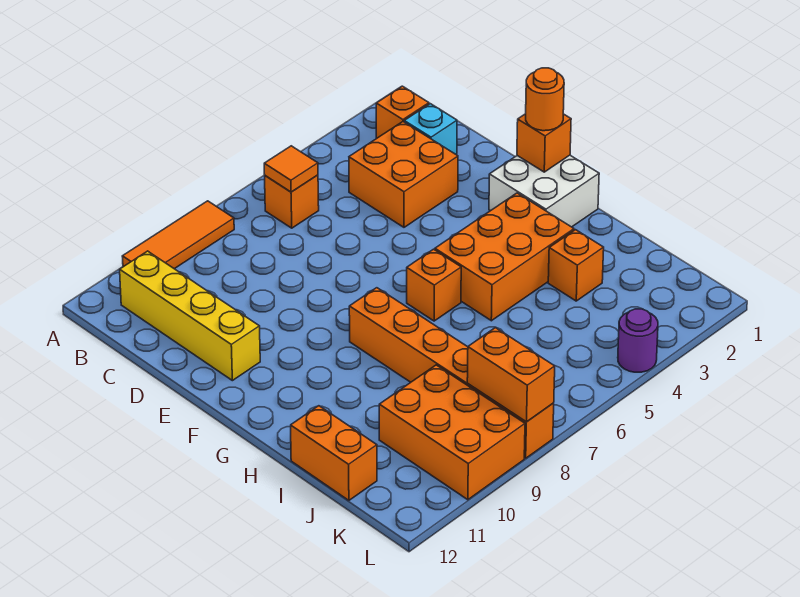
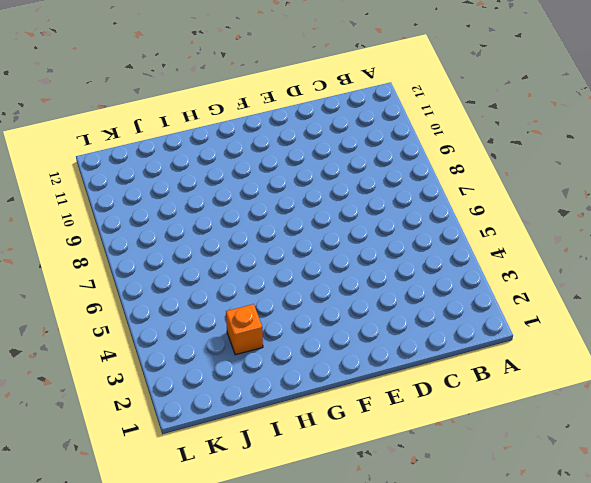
none -> orange 1x3 tile [122,201,234,269]
none -> orange 1x1 brick [376,86,429,139]
none -> orange 1x1 brick [265,175,319,228]

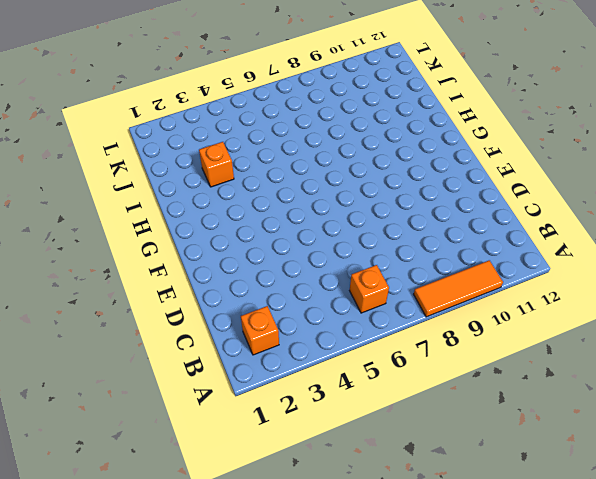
none -> yellow 1x4 brick [120,251,260,381]
none -> cyan 1x1 brick [404,104,457,155]
none -> orange 2x2 brick [349,122,458,227]

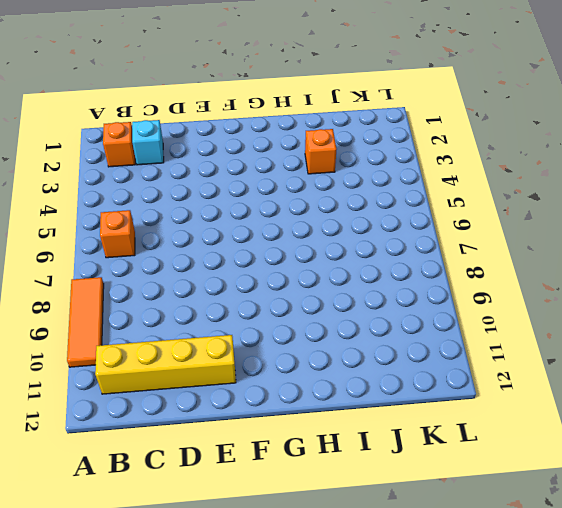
none -> orange 2x2 brick [349,122,458,227]
none -> white 2x2 brick [489,155,599,227]
none -> orange 2x3 brick [435,193,574,321]

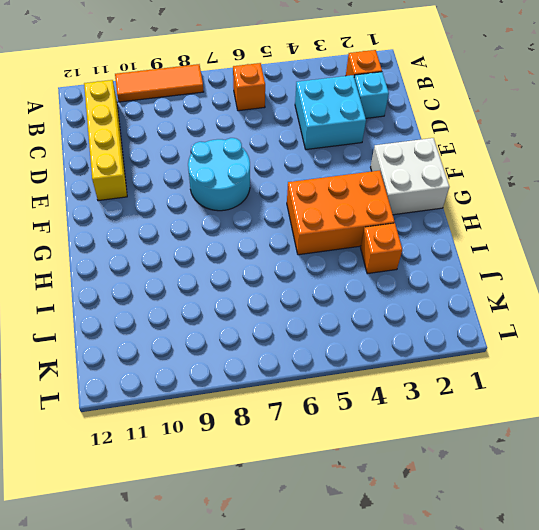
cyan 2x2 brick [295,75,366,150] -> orange 2x2 brick [349,122,458,227]
cyan 2x2 round brick [188,138,250,211] -> none
none -> orange 1x1 brick [407,249,461,321]
none -> orange 1x6 brick [349,288,554,458]
none -> orange 1x2 brick [291,406,377,500]

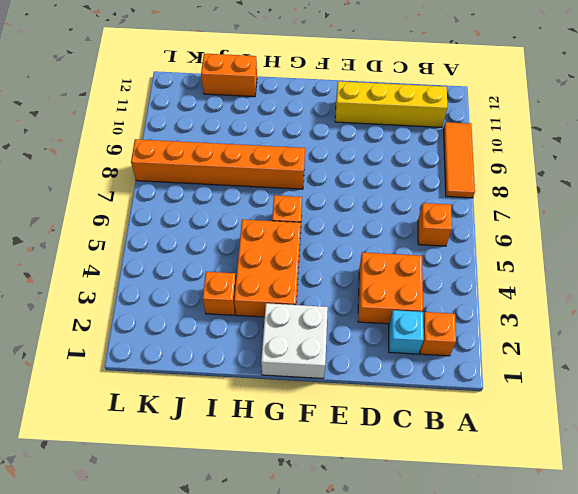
none -> orange 2x3 brick [379,365,525,500]
none -> purple 1x1 round brick [618,309,658,372]
none -> orange 1x1 tile [264,146,318,192]

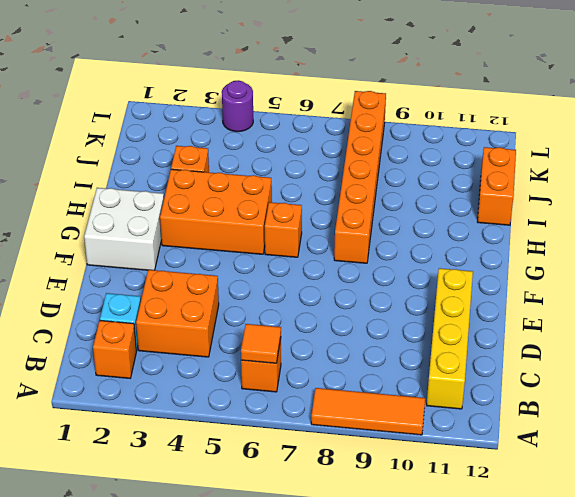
none -> orange 2x3 brick [379,365,525,500]
none -> orange 1x1 brick [517,114,571,172]
none -> orange 1x2 brick [467,328,555,422]

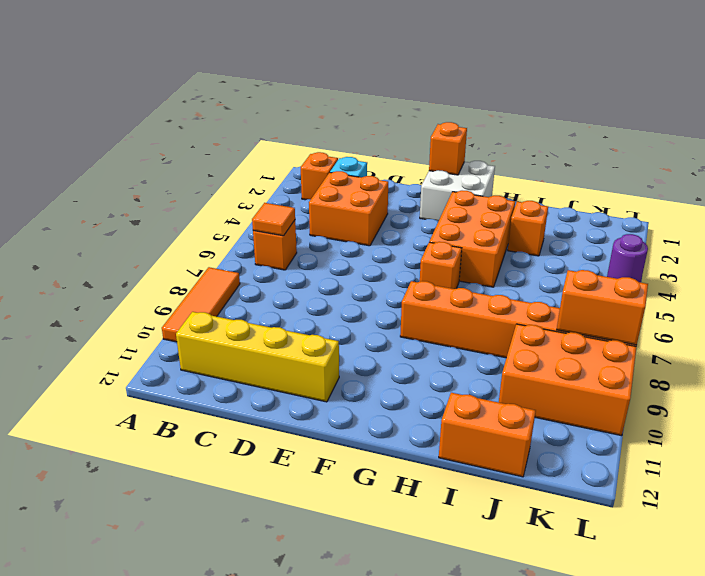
none -> orange 1x1 round brick [526,68,564,131]

